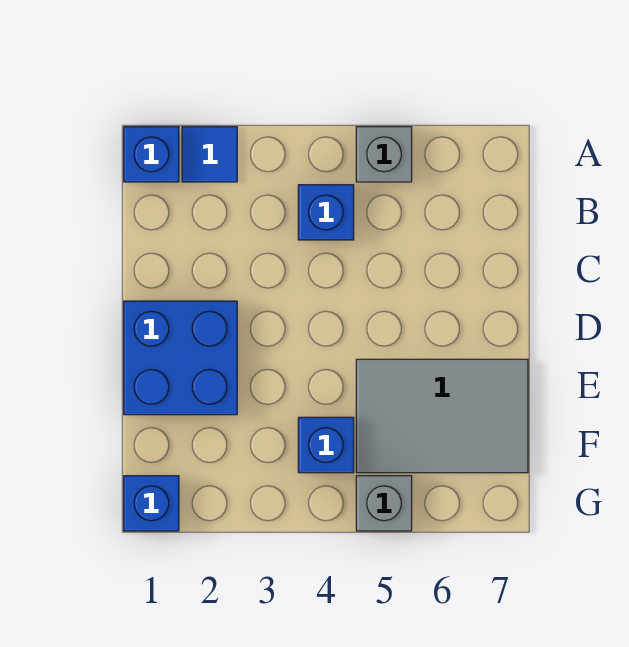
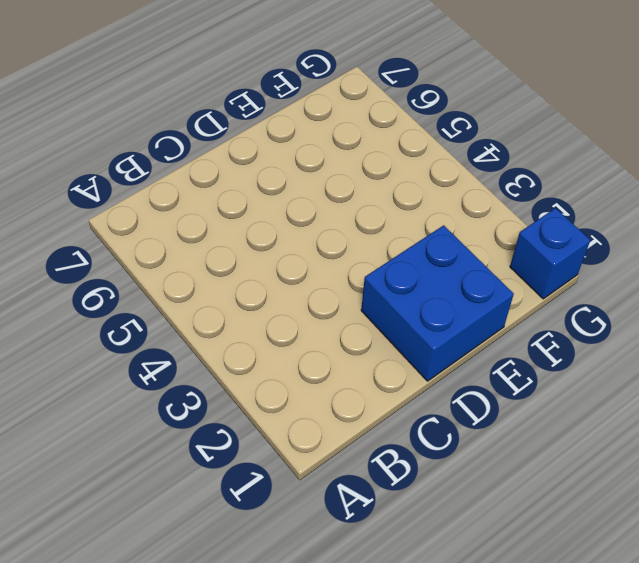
none -> blue 1x1 brick [124,127,179,182]
none -> blue 1x1 tile [182,127,237,182]

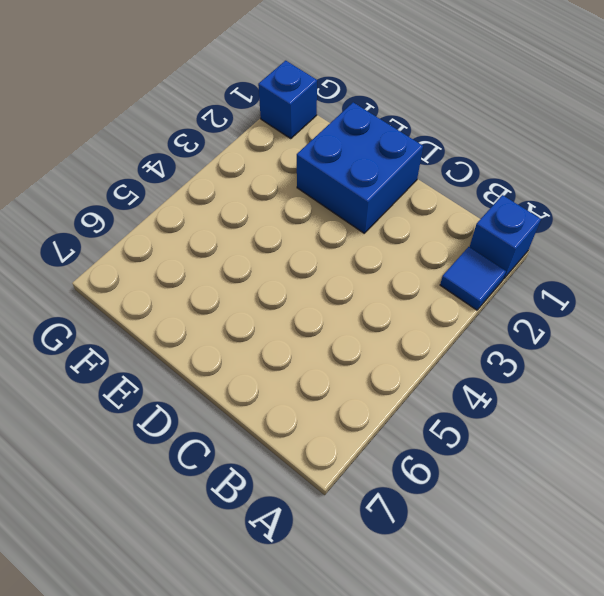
none -> grey 1x1 brick [356,127,412,182]
none -> blue 1x1 brick [298,185,354,240]

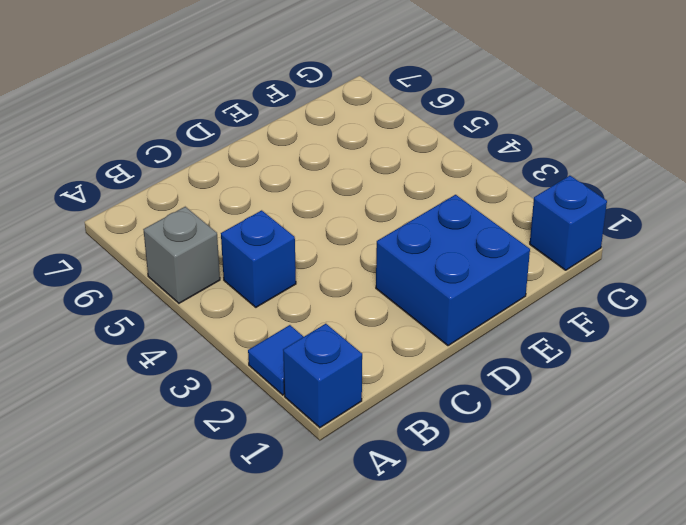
none -> grey 2x3 tile [356,359,528,473]
none -> blue 1x1 brick [298,417,354,473]

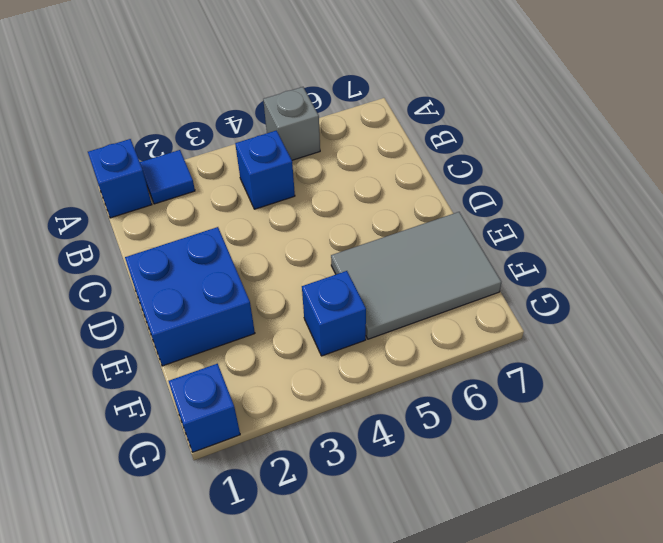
none -> grey 1x1 brick [356,476,412,531]

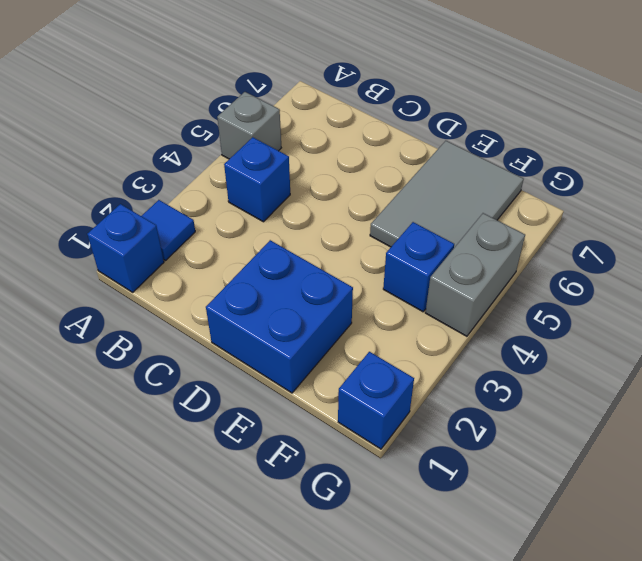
grey 1x2 brick [425,213,525,336] -> grey 1x1 brick [356,476,412,531]

